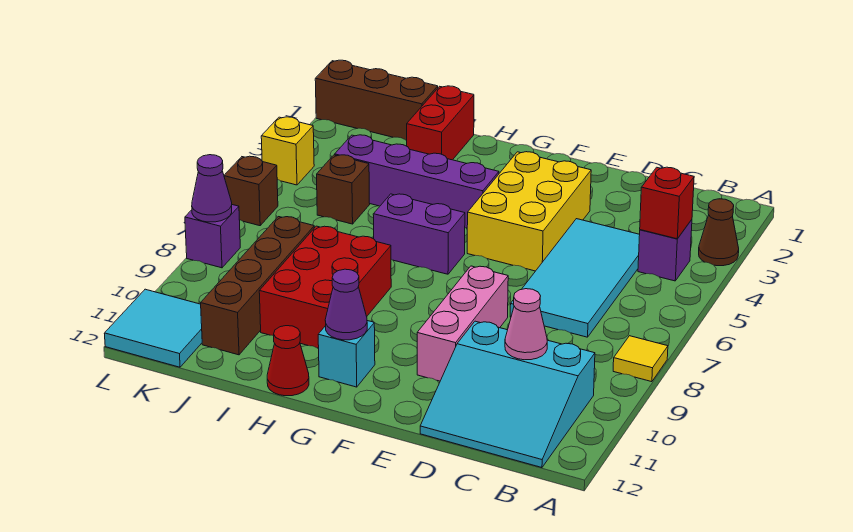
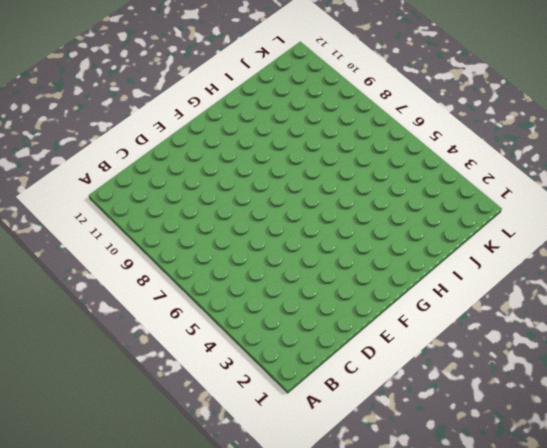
none -> brown 1x1 cone [699,199,739,266]
none -> yellow 1x1 tile [613,336,668,382]
none -> purple 1x1 brick [638,220,692,281]

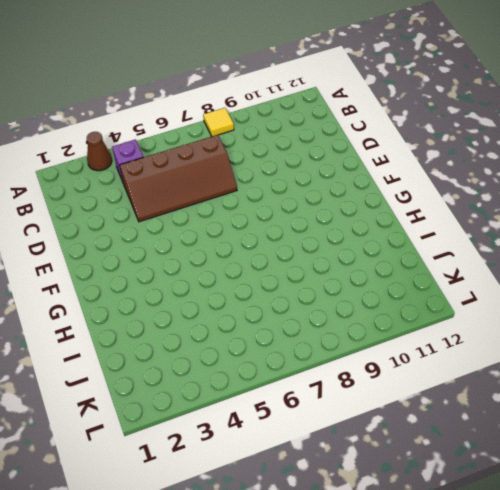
brown 2x4 slope [120,135,237,222] -> cyan 2x4 tile [510,219,640,337]
none -> cyan 3x3 slope [420,321,595,468]
none -> yellow 2x3 brick [467,152,591,271]
none -> pink 1x3 brick [417,266,508,381]

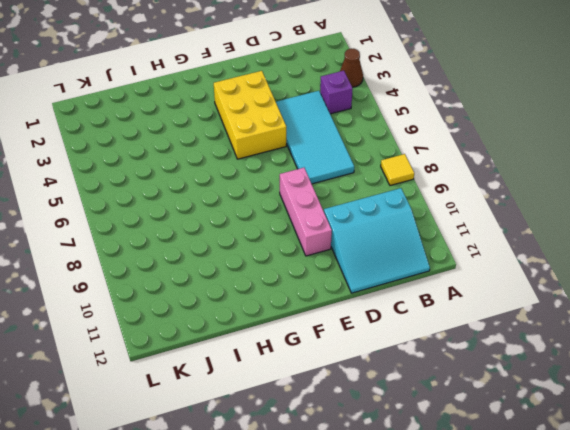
none -> purple 1x4 brick [335,135,499,228]
none -> purple 1x2 brick [373,194,465,274]
none -> cyan 1x1 brick [318,321,375,387]

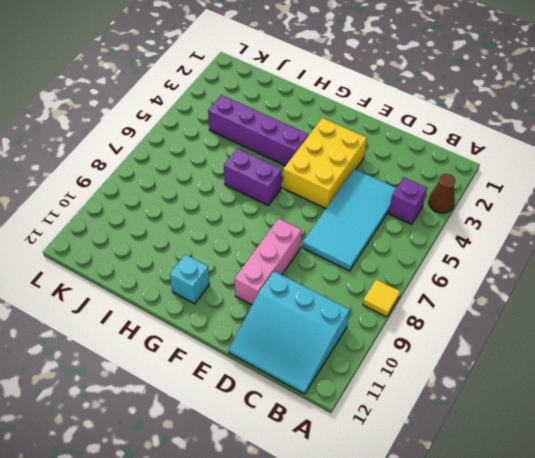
none -> red 2x3 brick [259,226,391,348]
none -> red 1x1 cone [267,326,309,396]
none -> red 1x2 brick [407,86,474,160]

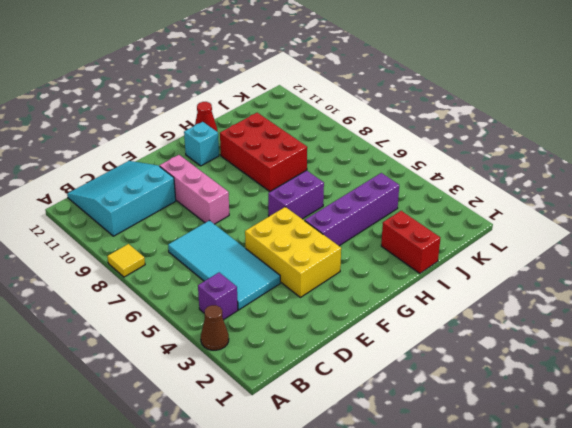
none -> brown 1x3 brick [315,60,438,141]
none -> brown 1x1 brick [317,155,370,224]
none -> brown 1x4 brick [201,217,314,355]

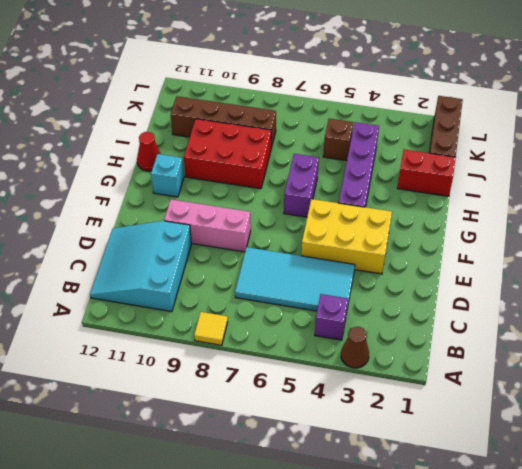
none -> cyan 2x2 tile [104,289,202,367]
none -> yellow 1x1 brick [261,117,314,185]
none -> brown 1x1 brick [224,156,278,226]

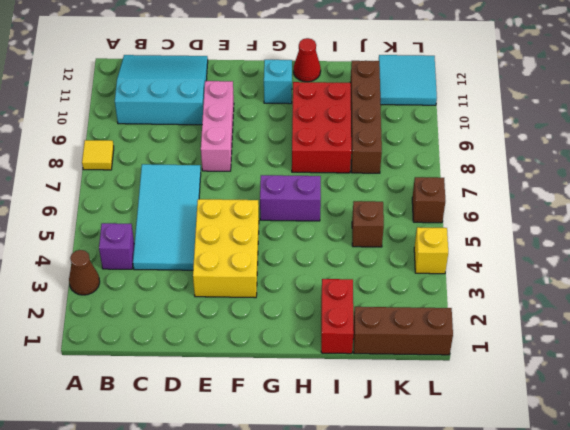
none -> purple 1x4 brick [335,135,499,228]
none -> purple 1x1 brick [185,205,240,268]
none -> red 1x1 brick [640,167,694,239]

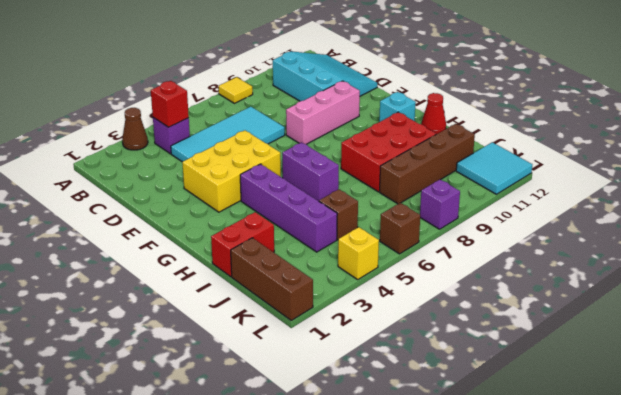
none -> pink 1x1 cone [505,289,547,360]
none -> purple 1x1 cone [325,269,367,340]
none -> purple 1x1 cone [192,155,232,222]

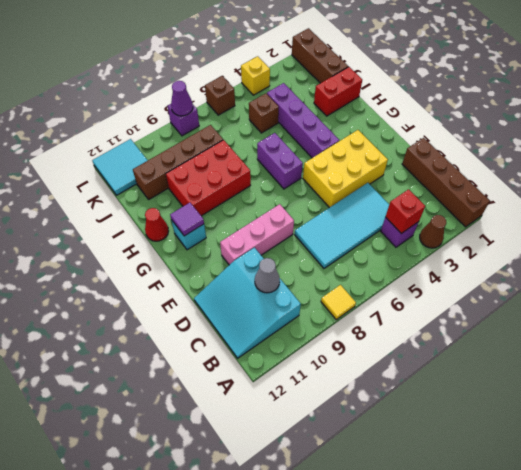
brown 1x4 brick [402,138,490,227] -> none
grey 1x1 cone [255,258,280,293] -> pink 1x1 cone [505,289,547,360]
purple 1x1 tile [170,203,204,236] -> purple 1x1 cone [325,269,367,340]

